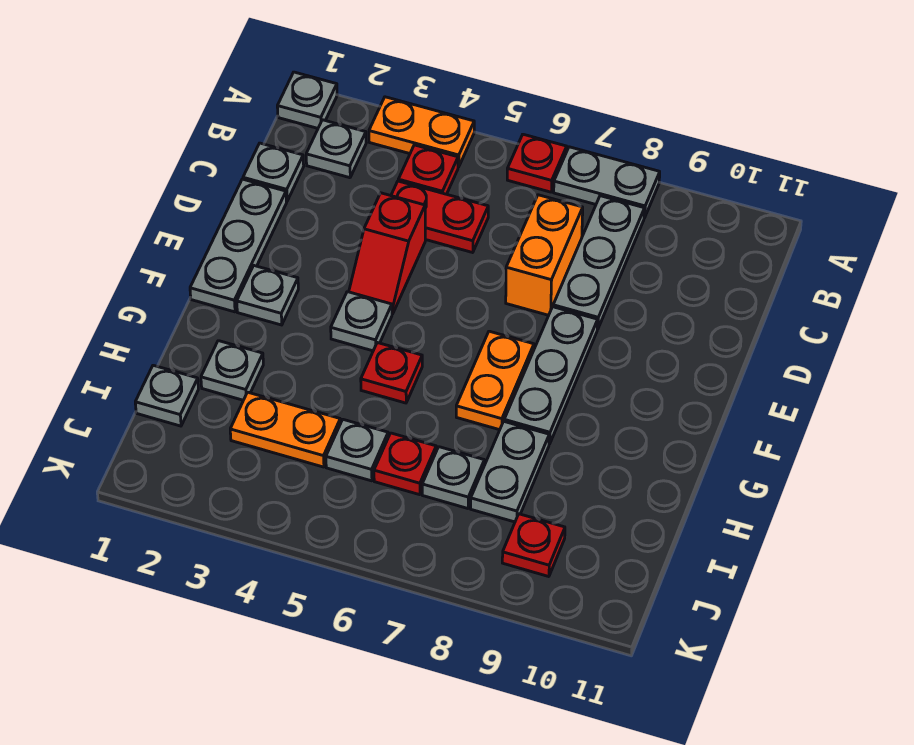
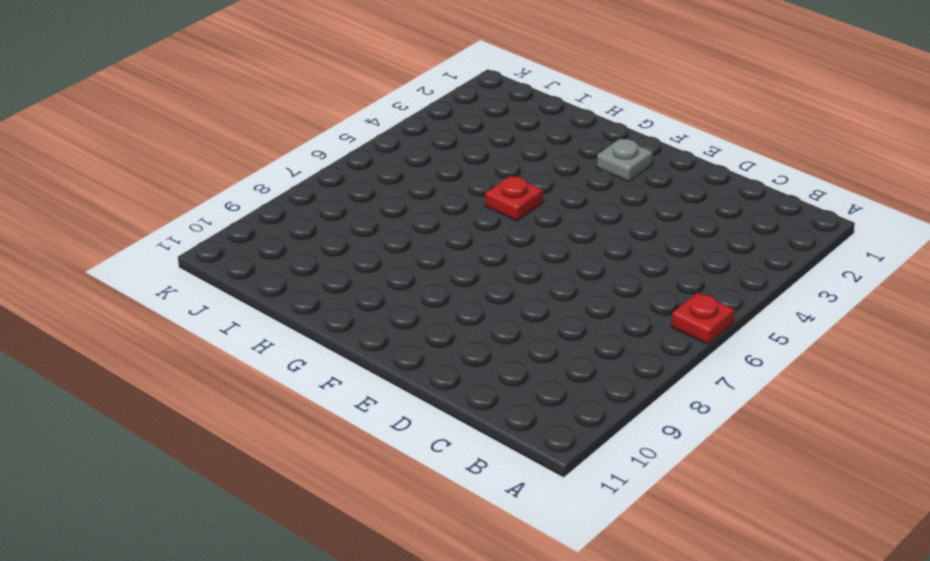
none -> grey 1x1 plate [277,72,337,128]
none -> orange 1x2 plate [369,97,474,167]
none -> grey 1x2 plate [554,147,660,218]

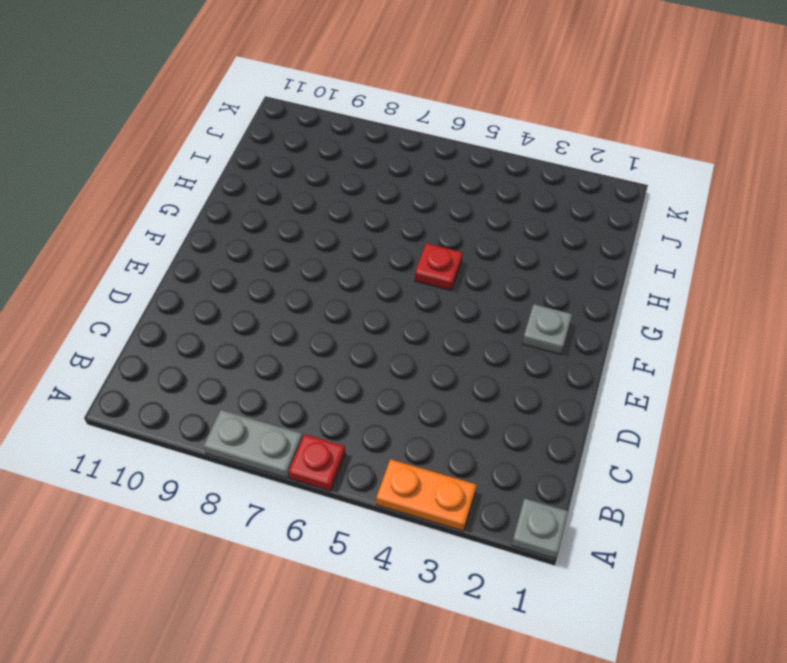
none -> grey 1x1 plate [306,120,366,178]
none -> red 1x1 plate [398,145,458,194]
none -> grey 1x3 plate [553,196,644,329]

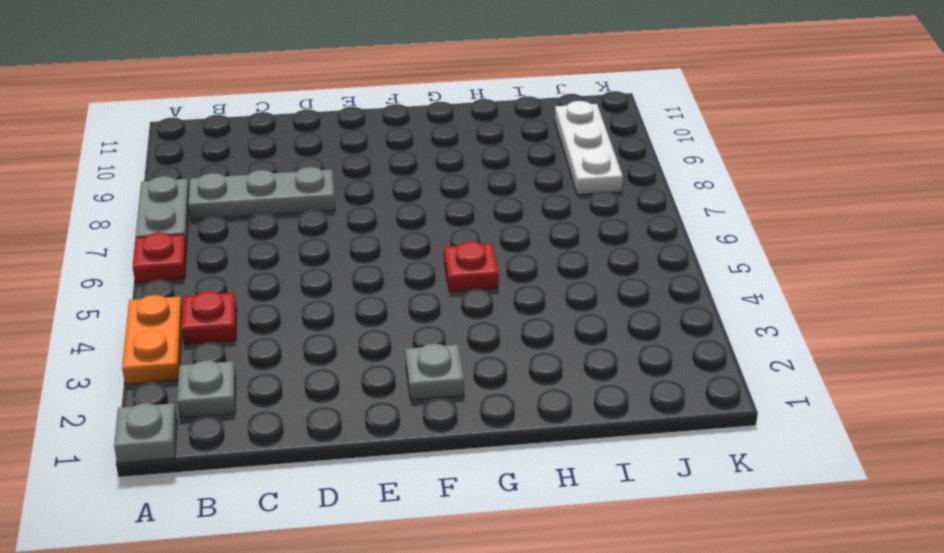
white 1x3 plate [555,101,623,195] -> red 1x1 plate [502,514,565,577]
none -> grey 1x1 plate [243,143,304,201]
none -> red 1x2 plate [391,181,488,253]
none -> orange 1x2 brick [506,195,583,315]

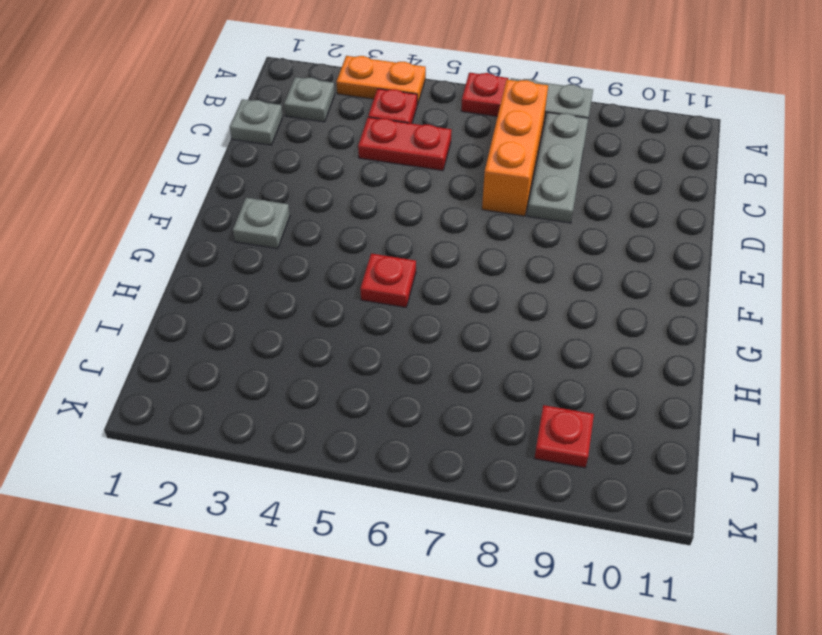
orange 1x3 brick [482,80,548,216] -> orange 1x2 brick [506,195,583,315]
none -> grey 1x1 plate [277,72,337,128]
none -> grey 1x3 plate [190,179,287,312]
none -> red 1x2 slope [349,193,425,314]

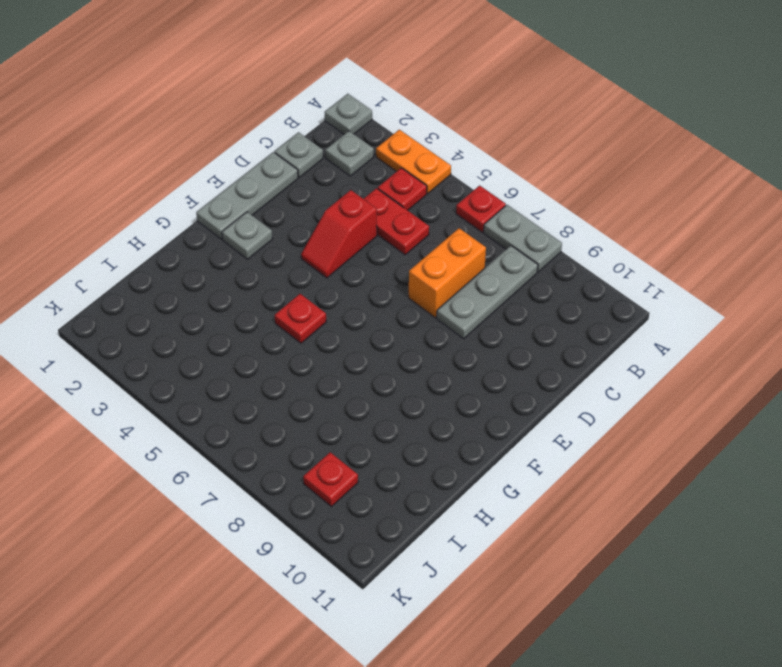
none -> grey 1x3 plate [504,307,598,444]
none -> grey 1x1 plate [331,292,392,351]
none -> orange 1x2 plate [456,331,534,430]

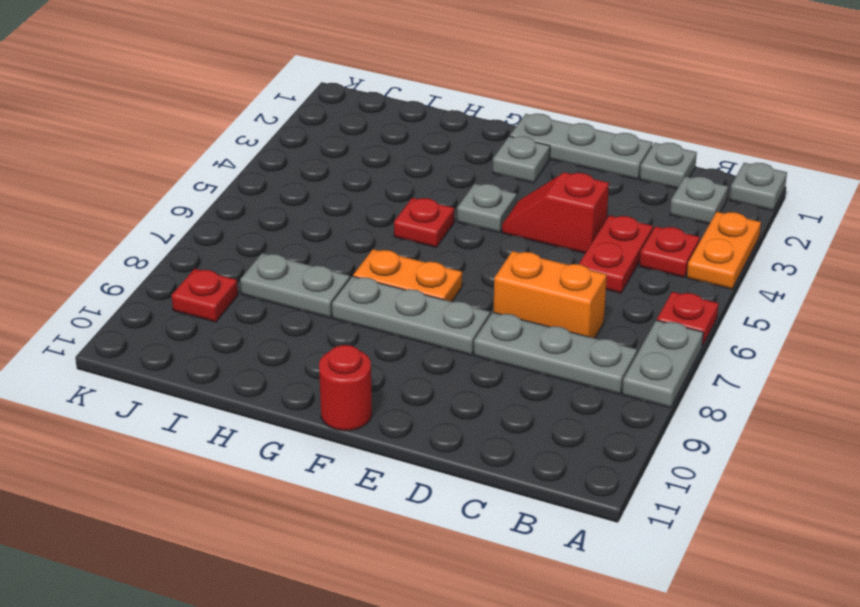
red 1x1 round brick [319,345,372,431] -> none
none -> grey 1x1 plate [201,341,263,400]
none -> grey 1x1 plate [135,365,198,426]
none -> orange 1x2 plate [230,392,340,467]

